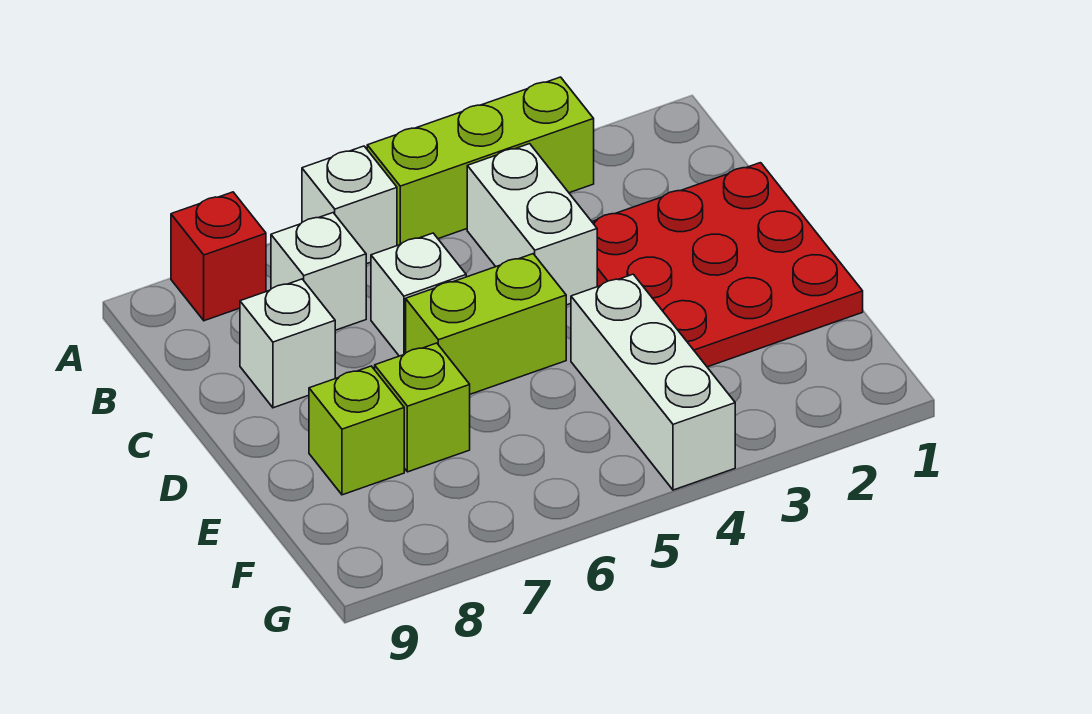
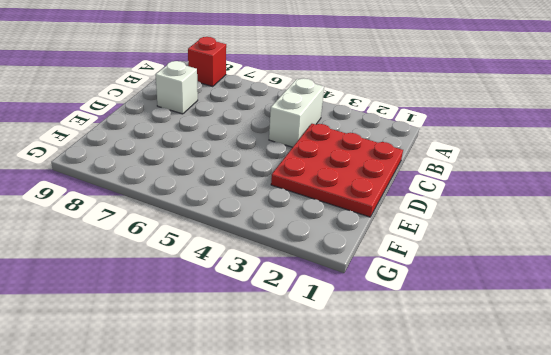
none -> lime 1x3 brick [367,77,594,246]
none -> white 1x1 brick [302,146,397,264]
none -> white 1x1 brick [271,213,366,330]

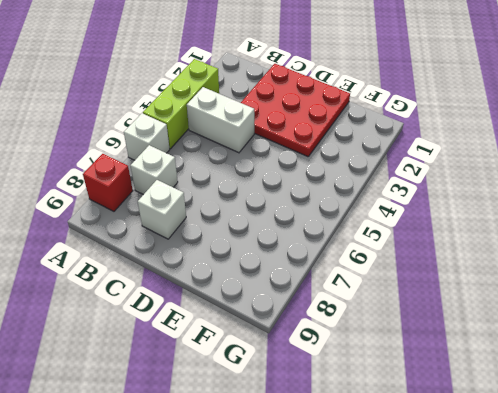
none -> white 1x1 brick [371,233,466,356]
none -> lime 1x2 brick [406,254,566,394]
none -> white 1x3 brick [571,274,735,490]

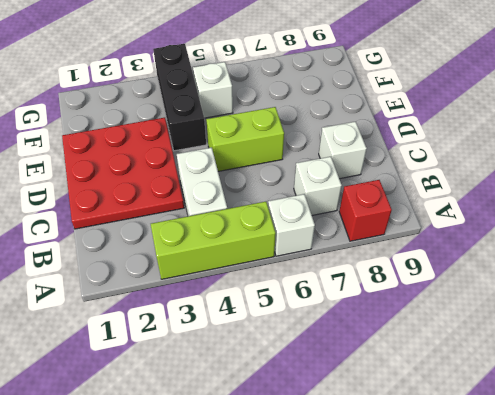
black 1x3 brick [153,44,206,151] -> white 1x3 brick [571,274,735,490]
white 1x1 brick [193,62,233,118] -> white 1x1 brick moved to [371,233,466,356]
none -> lime 1x1 brick [375,343,470,472]
none -> lime 1x1 brick [309,366,404,495]

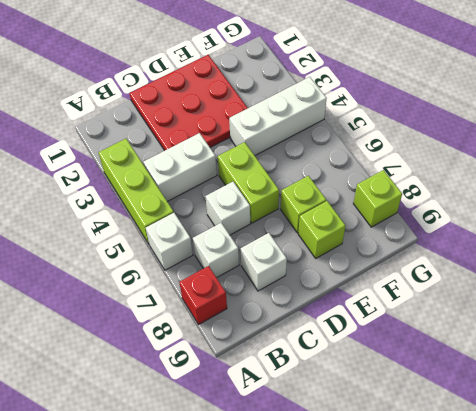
lime 1x1 brick [353,170,402,227] -> none

